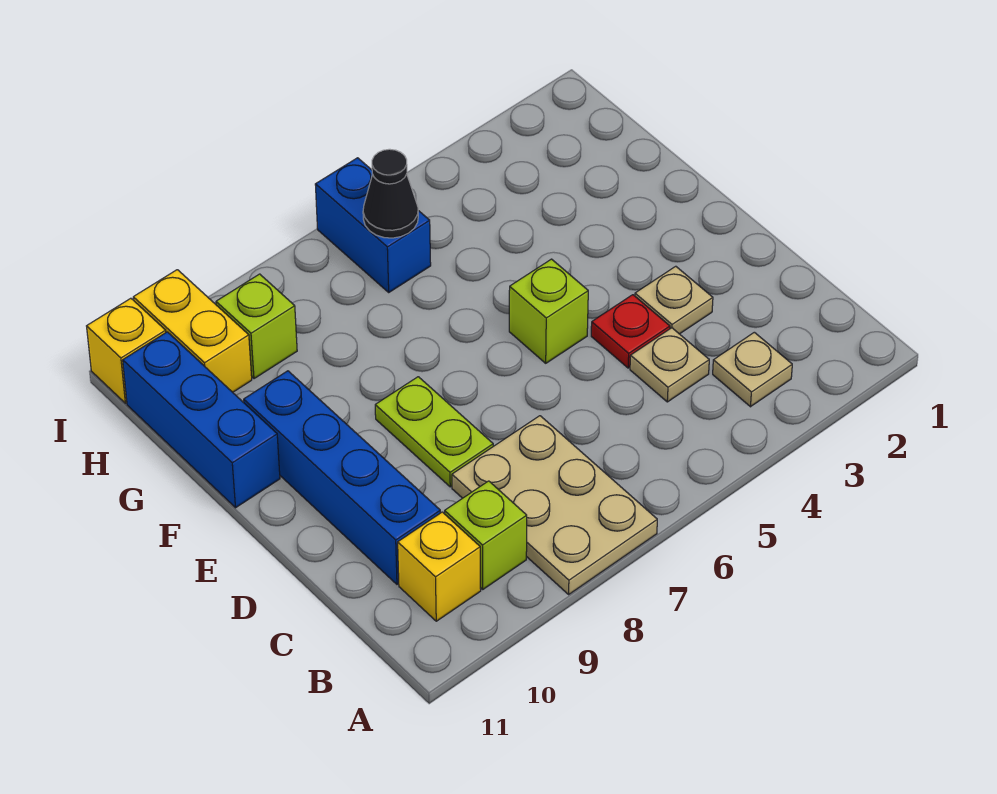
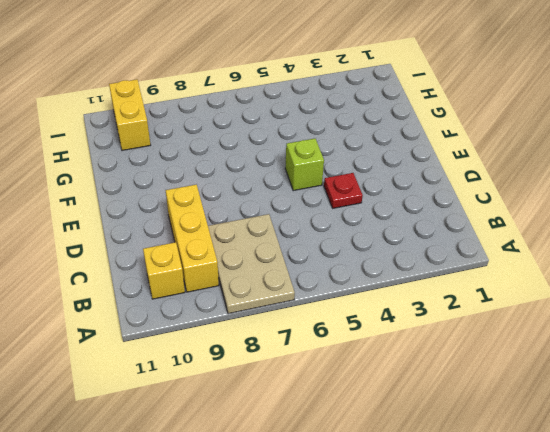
yellow 1x3 brick [165,185,219,292] -> lime 1x1 brick [445,481,527,589]
none -> tan 1x1 plate [713,332,792,407]
none -> tan 1x1 plate [630,328,709,402]
none -> blue 1x4 brick [244,371,440,584]

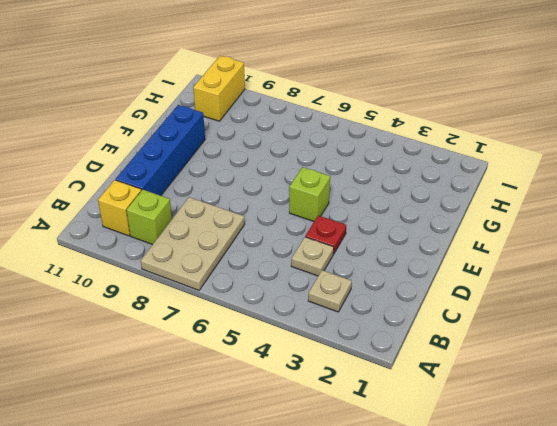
none -> tan 1x1 plate [635,266,713,334]
none -> lime 1x2 plate [375,377,493,487]
none -> blue 1x3 brick [123,332,280,508]

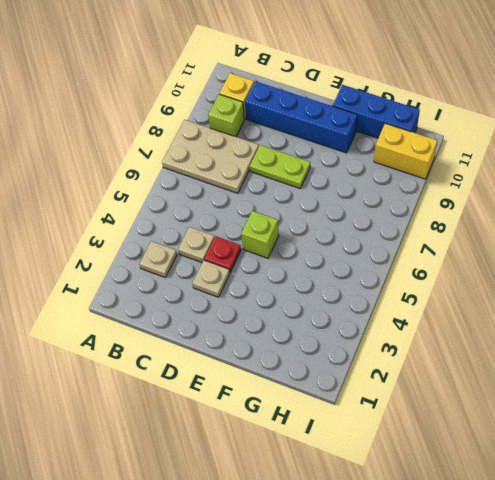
none -> blue 1x2 brick [315,158,431,292]
none -> lime 1x1 brick [216,274,297,379]
none -> yellow 1x1 brick [87,298,166,403]

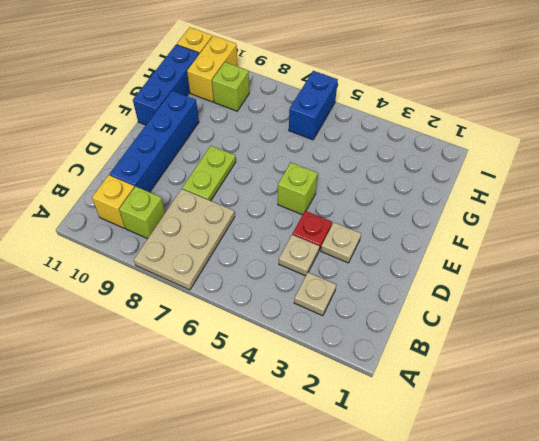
none -> black 1x1 cone [363,149,418,238]

